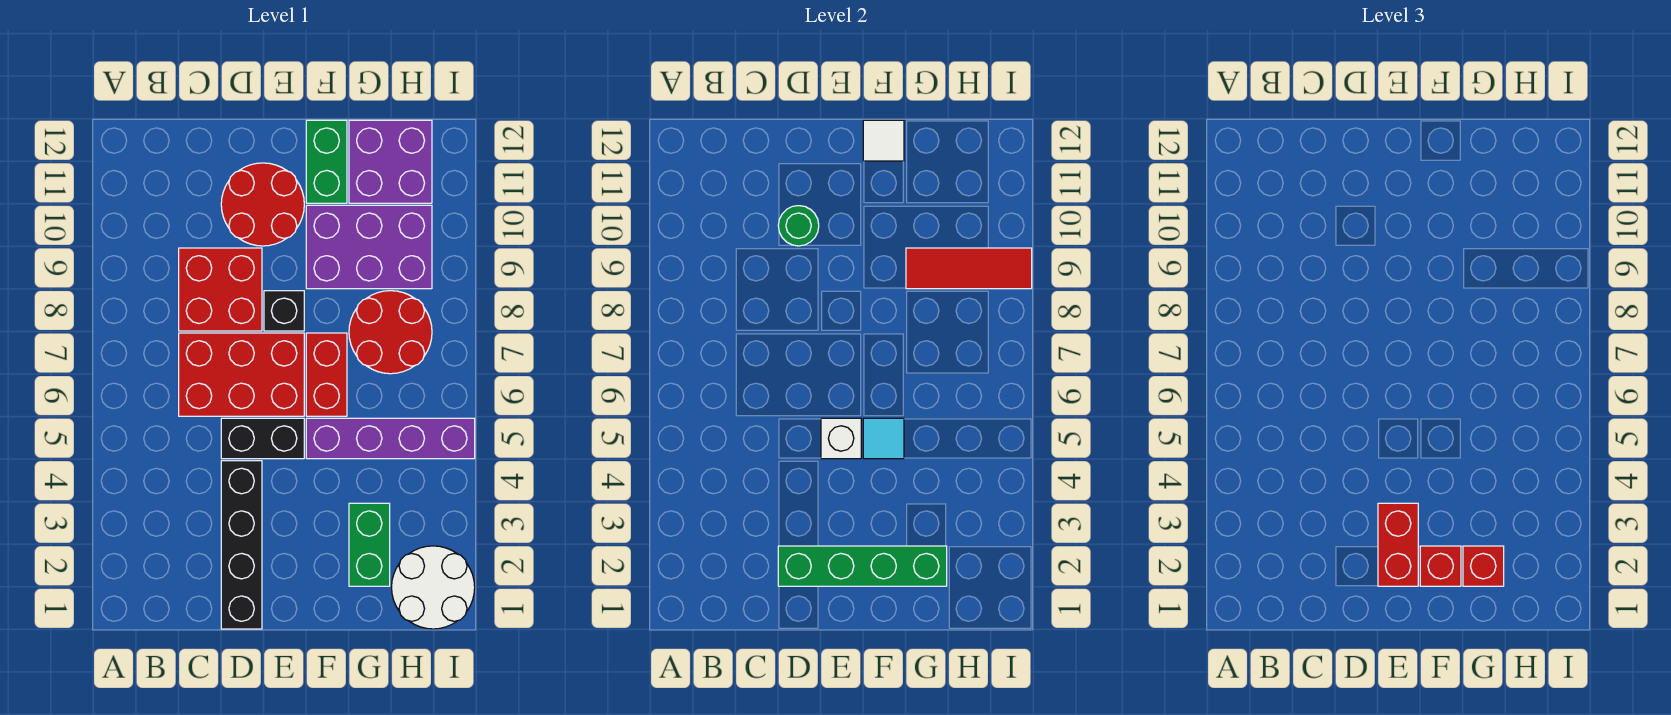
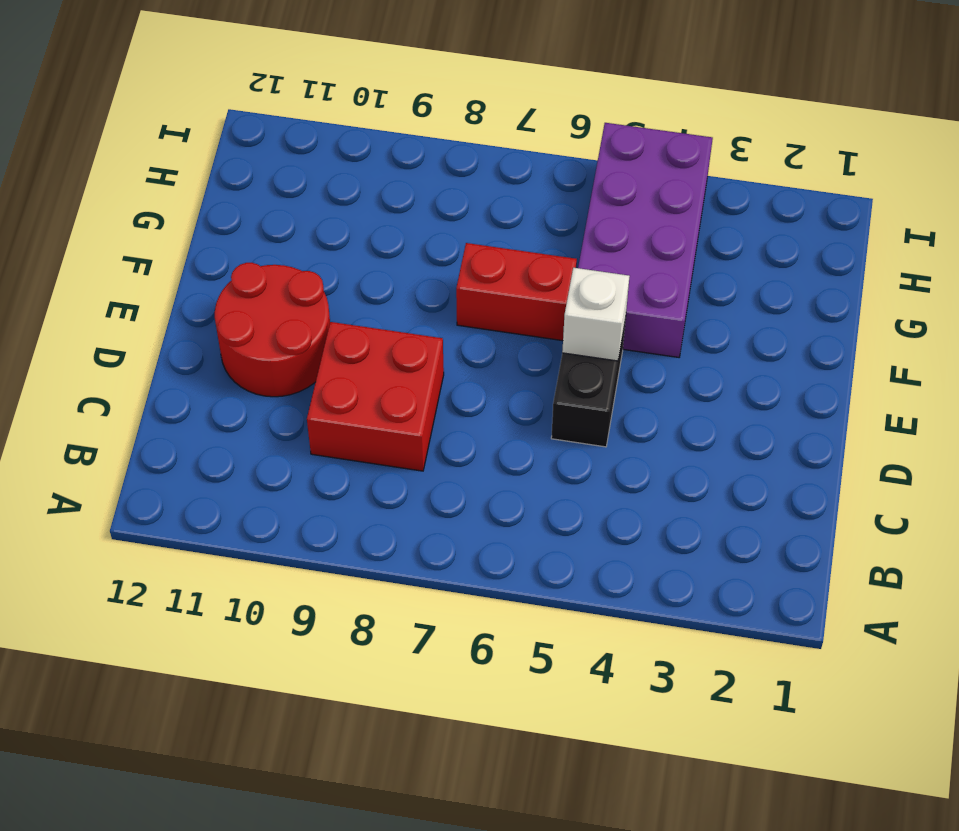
purple 2x4 brick [578,123,713,357] -> purple 1x4 brick [306,418,475,459]
none -> red 2x3 brick [179,333,304,416]
none -> black 1x4 brick [221,461,262,629]
none -> black 1x1 brick [264,291,304,331]

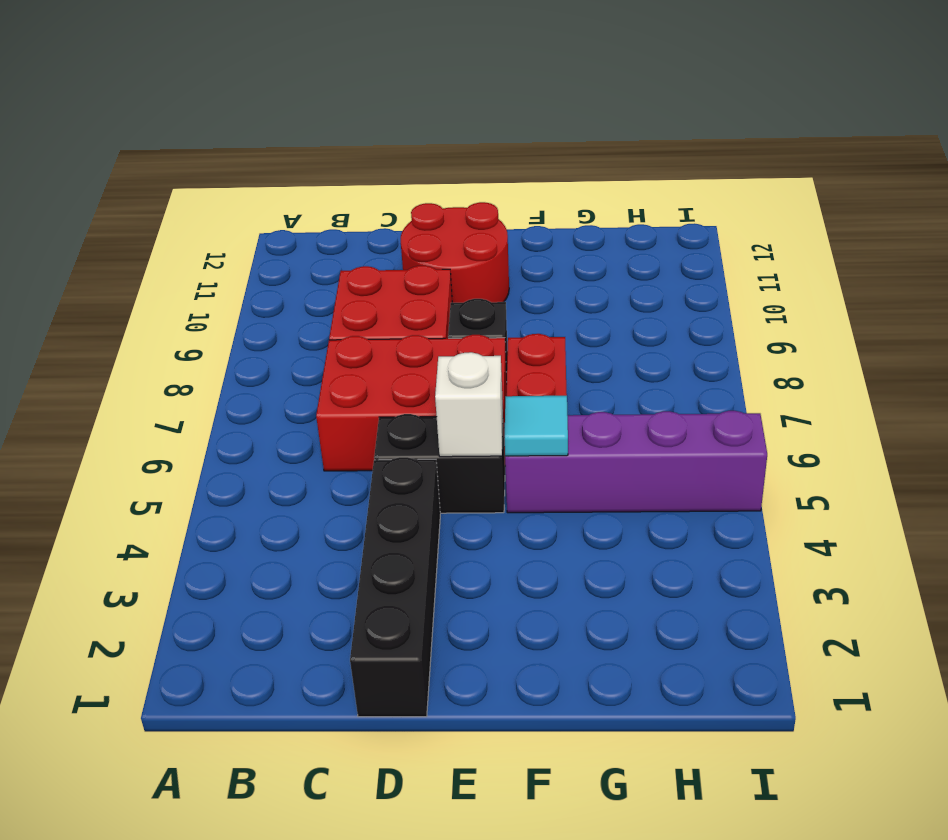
none -> purple 2x3 brick [306,205,432,289]
none -> green 1x2 brick [306,120,347,203]
none -> green 1x2 brick [349,503,390,586]

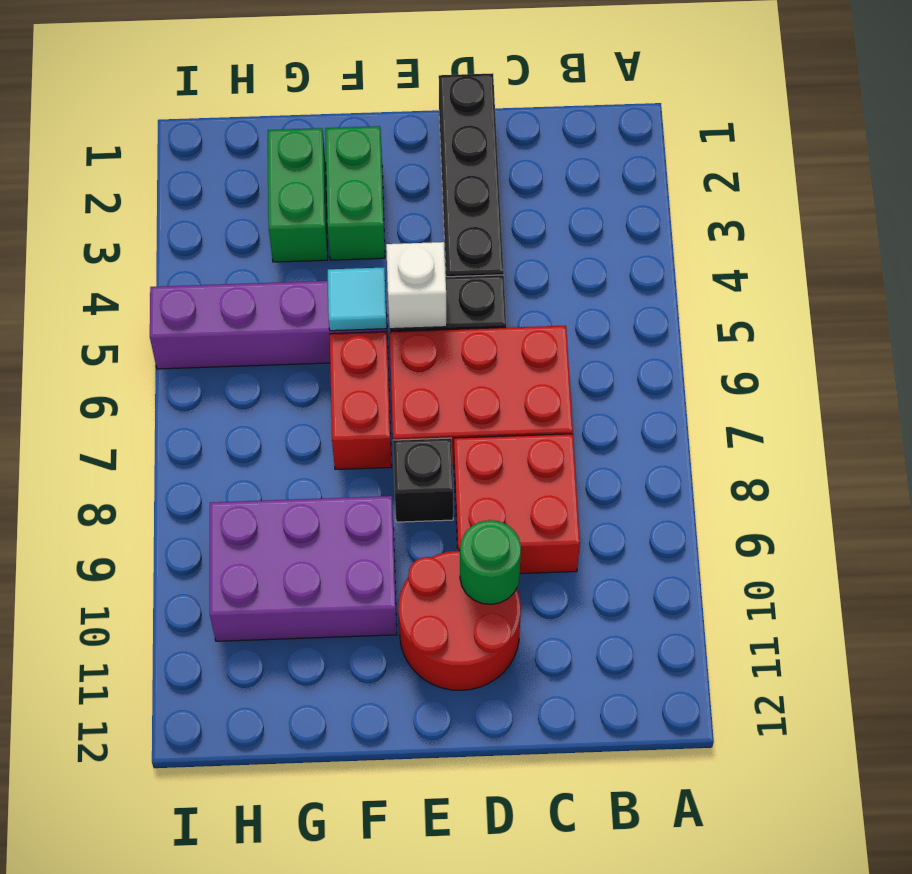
green 1x2 brick [325,126,385,260] -> green 1x2 brick moved to [306,120,347,203]
none -> red 2x2 round brick [349,291,432,374]
none -> purple 2x2 brick [349,120,432,203]
none -> white 2x2 round brick [392,546,475,629]

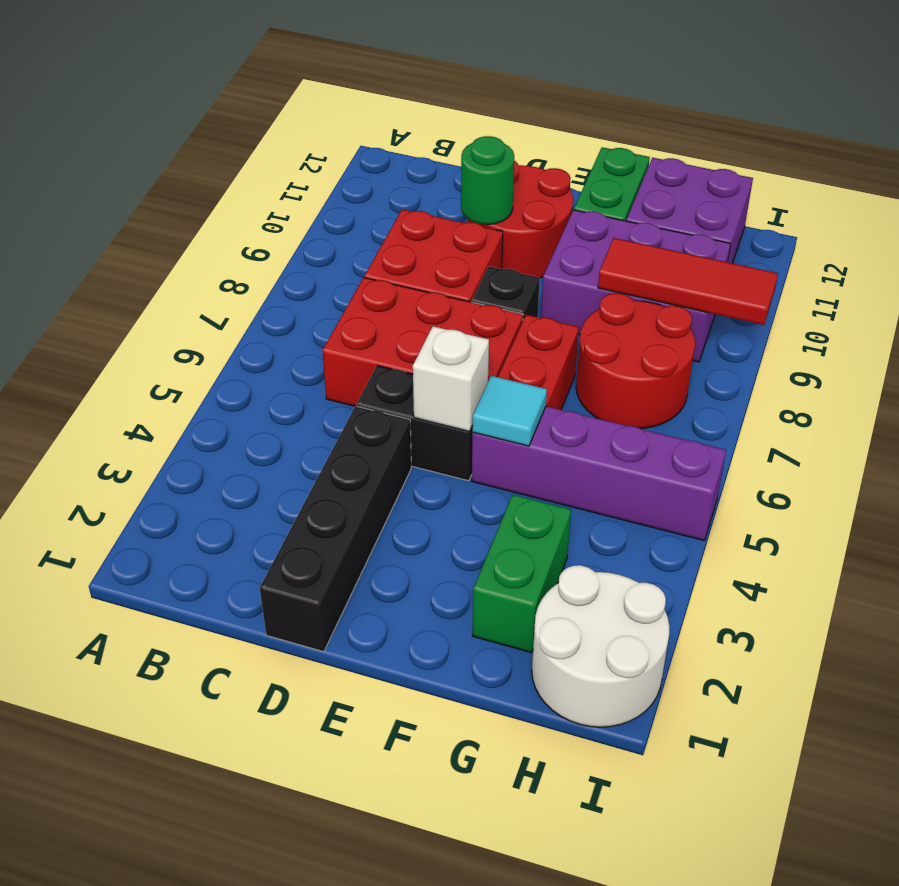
none -> green 1x4 brick [778,546,947,586]
none -> white 1x1 tile [863,120,904,161]
none -> red 1x2 brick [1378,503,1418,586]

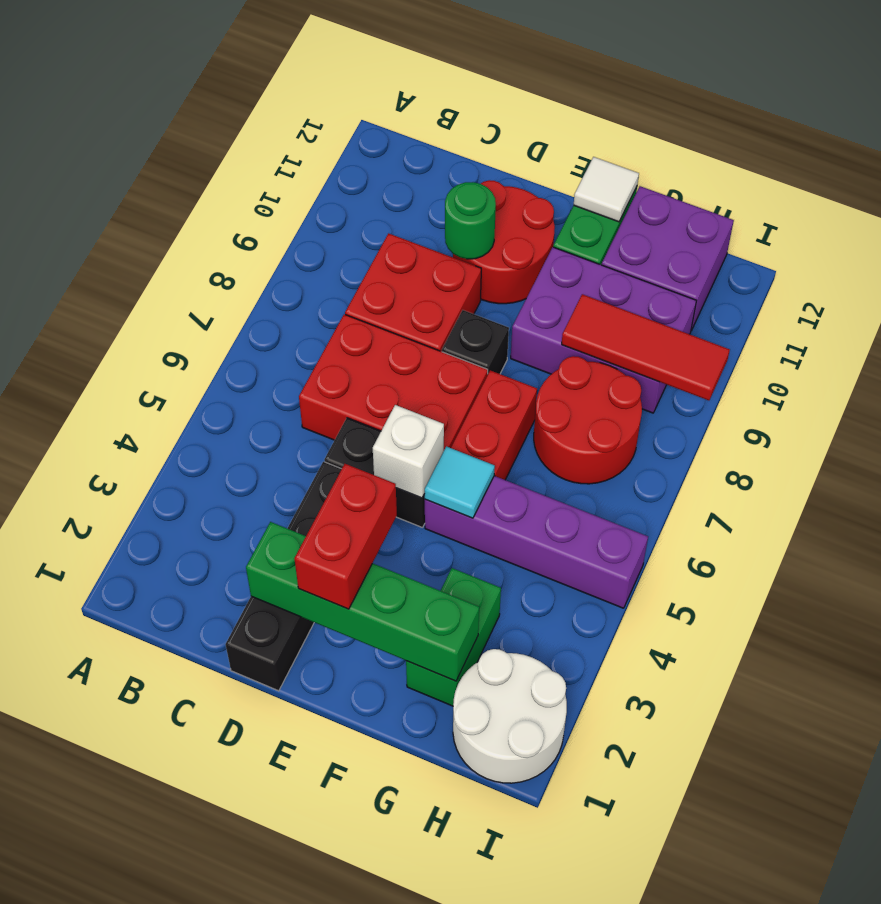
none -> red 1x1 brick [1420,546,1461,586]
none -> red 1x1 brick [1463,546,1504,586]

